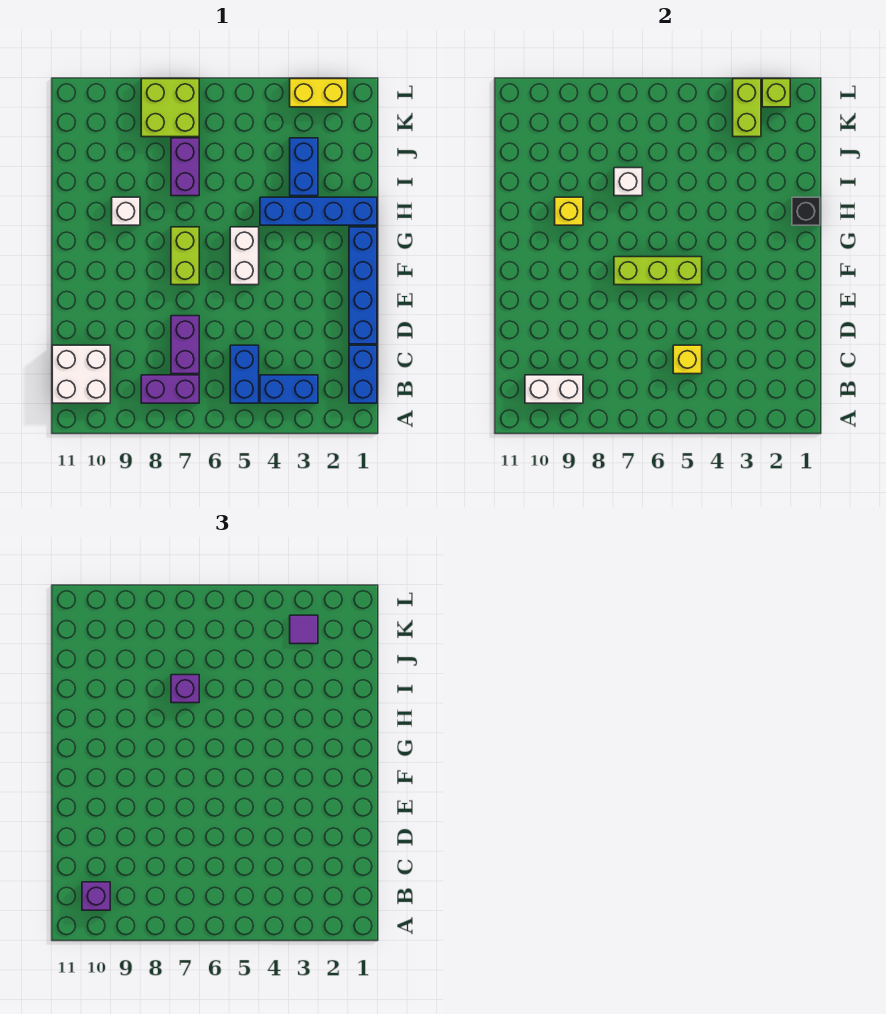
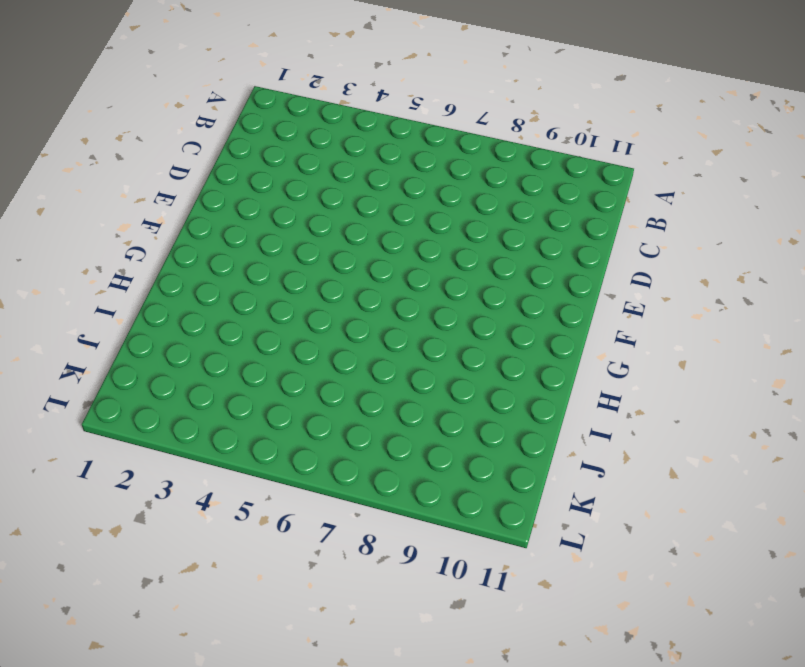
none -> blue 1x2 brick [349,345,377,403]
none -> blue 1x2 brick [260,375,318,403]
none -> blue 1x2 brick [230,345,259,403]

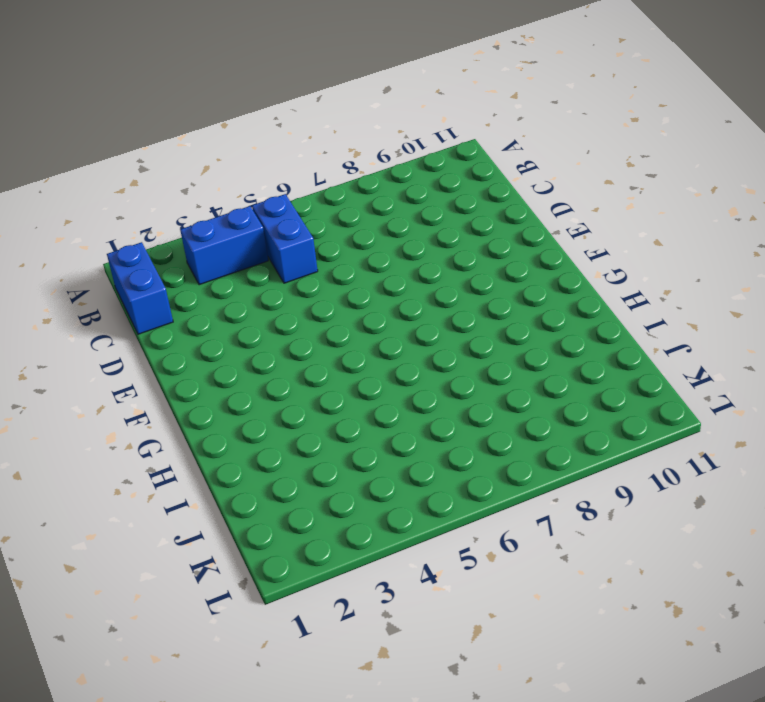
none -> purple 1x2 brick [141,375,199,403]
none -> white 2x2 brick [52,345,110,403]
none -> purple 1x2 brick [171,316,199,374]

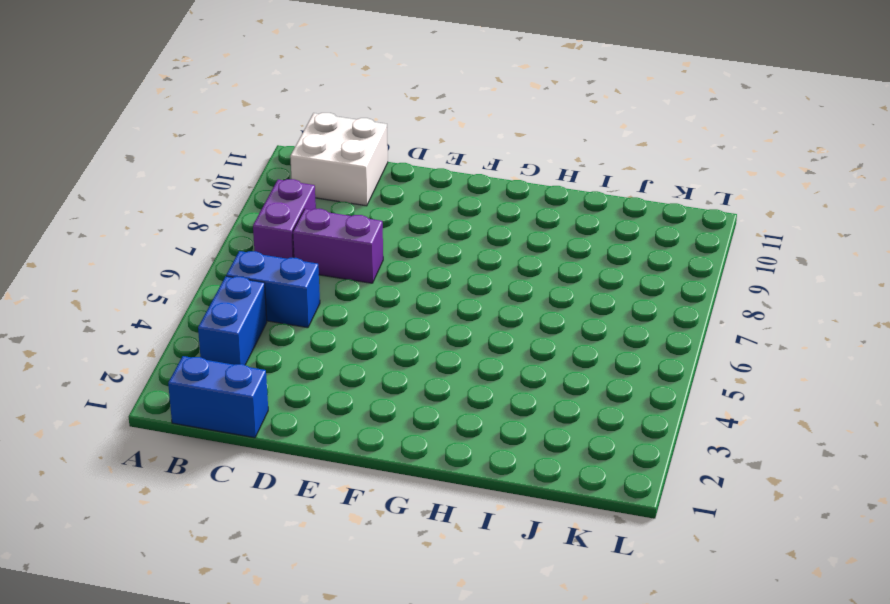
none -> blue 1x4 brick [349,227,377,344]
none -> white 1x2 brick [230,227,259,285]
none -> lime 1x2 brick [171,227,199,285]

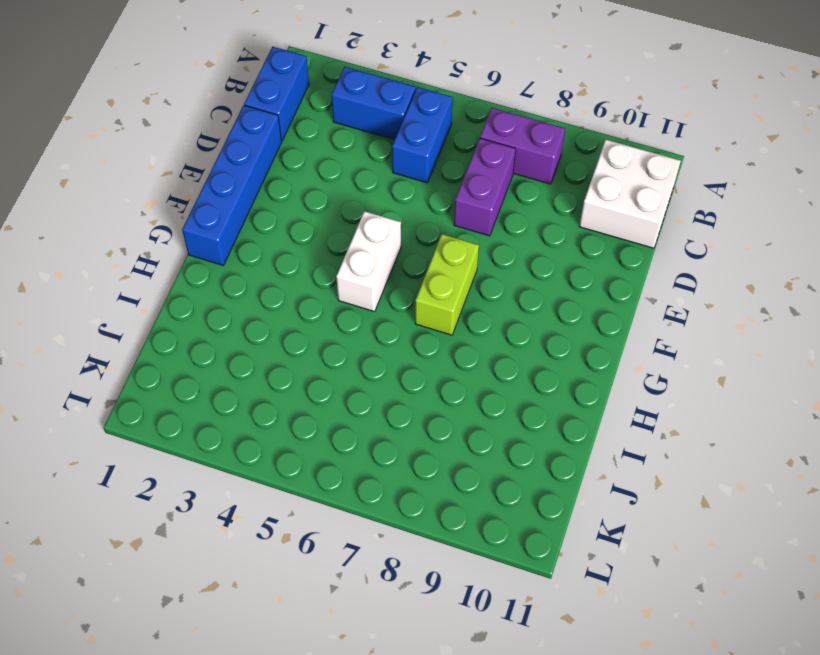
none -> blue 1x4 brick [260,197,377,225]
none -> white 1x1 brick [112,197,140,225]
none -> blue 1x2 brick [290,138,318,196]

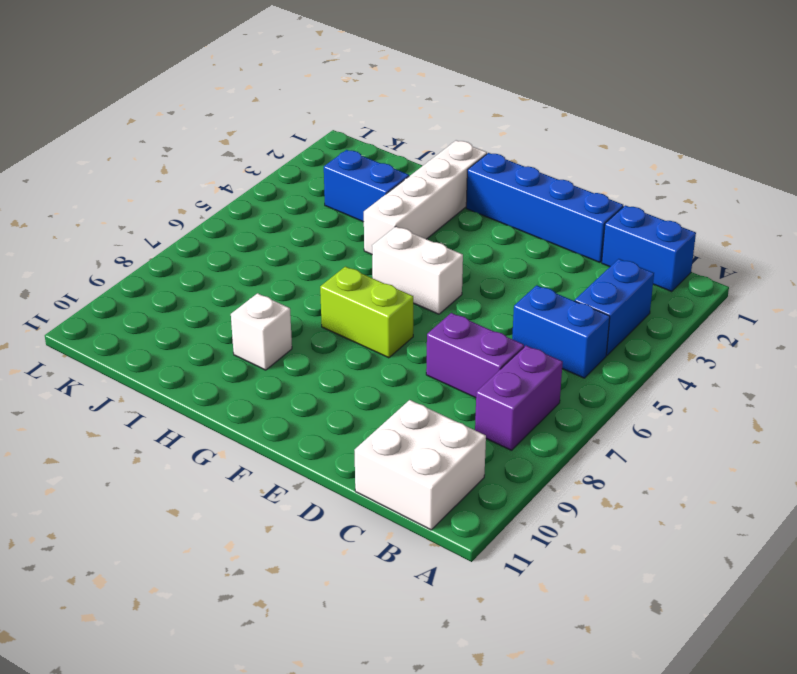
white 1x4 brick [364,140,487,254] -> blue 1x4 brick [260,197,377,225]
none -> purple 1x2 brick [171,138,199,196]
none -> lime 2x2 brick [141,79,199,137]
none -> yellow 1x2 brick [290,79,347,107]

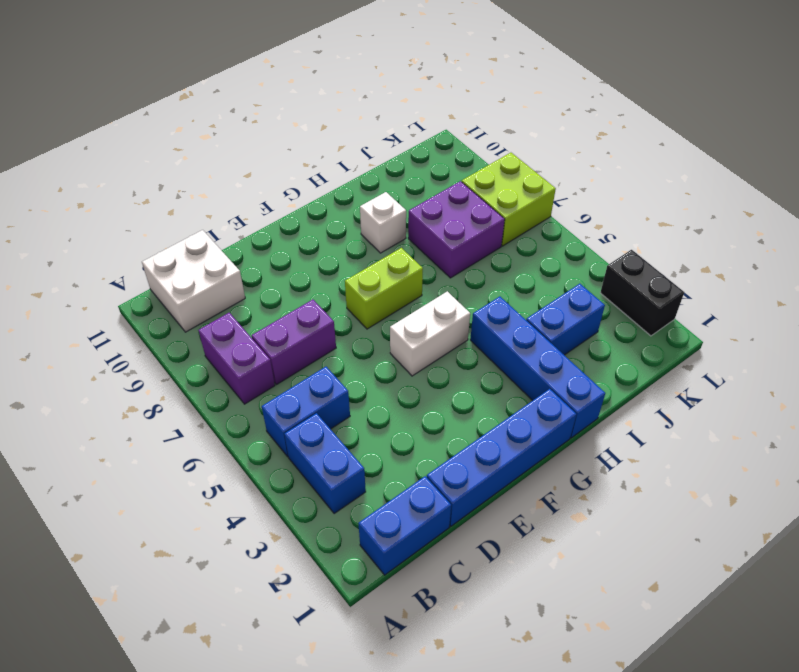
purple 2x2 brick [408,181,505,278] -> purple 1x2 brick [171,138,199,196]
black 1x2 brick [600,250,684,336] -> yellow 1x2 brick [290,79,347,107]
none -> white 1x2 brick [525,375,583,403]
none -> yellow 1x1 brick [673,345,702,374]
none -> lime 1x3 brick [614,257,702,285]

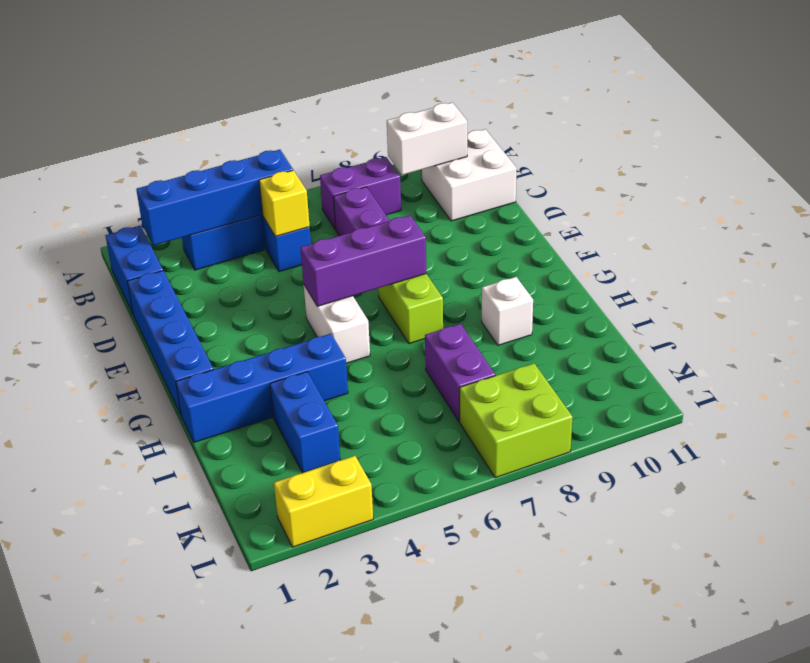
blue 1x4 brick [136,150,293,245] -> none
purple 1x3 brick [300,215,426,306] -> lime 1x3 brick [614,257,702,285]
none -> black 1x1 brick [792,197,820,225]
none -> yellow 1x1 brick [555,197,583,225]
none -> white 1x1 brick [614,168,642,196]

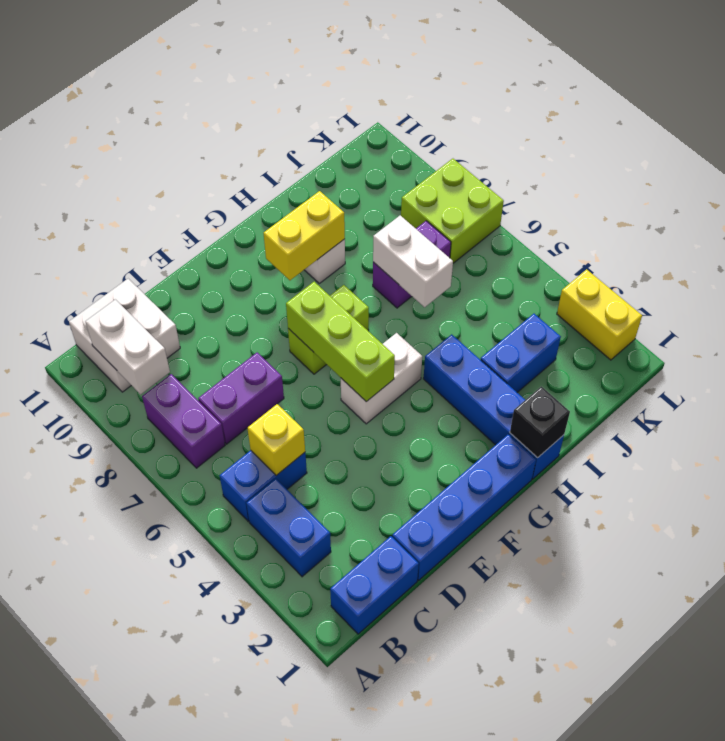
yellow 1x2 brick [264,191,345,280] -> yellow 1x1 brick [555,197,583,225]
white 1x2 brick [373,216,453,307] -> white 1x1 brick [614,168,642,196]
none -> lime 1x2 brick [733,79,761,137]
none -> lime 1x1 brick [762,79,790,107]
none -> purple 1x1 brick [82,882,110,910]

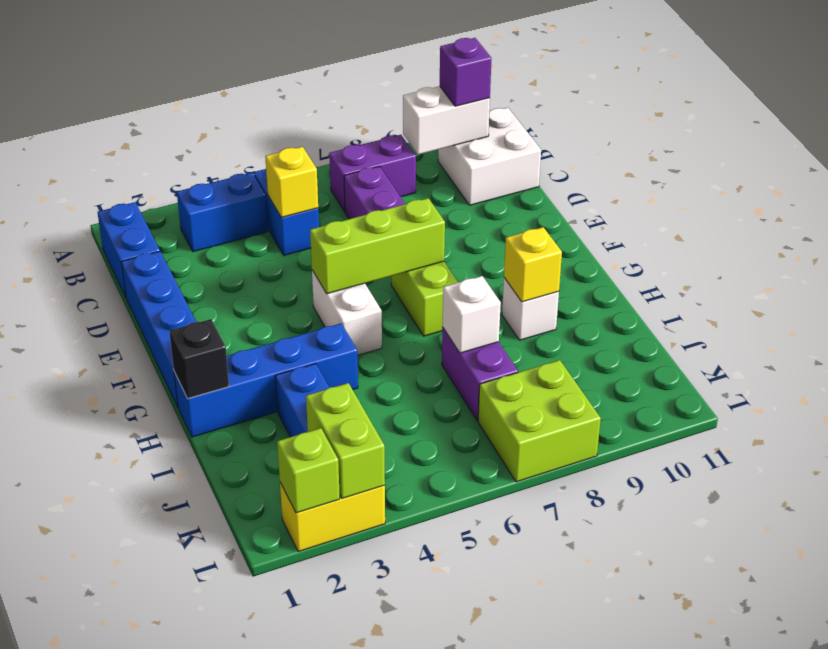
none -> purple 1x1 brick [171,675,199,703]
none -> purple 1x1 tile [290,615,318,644]

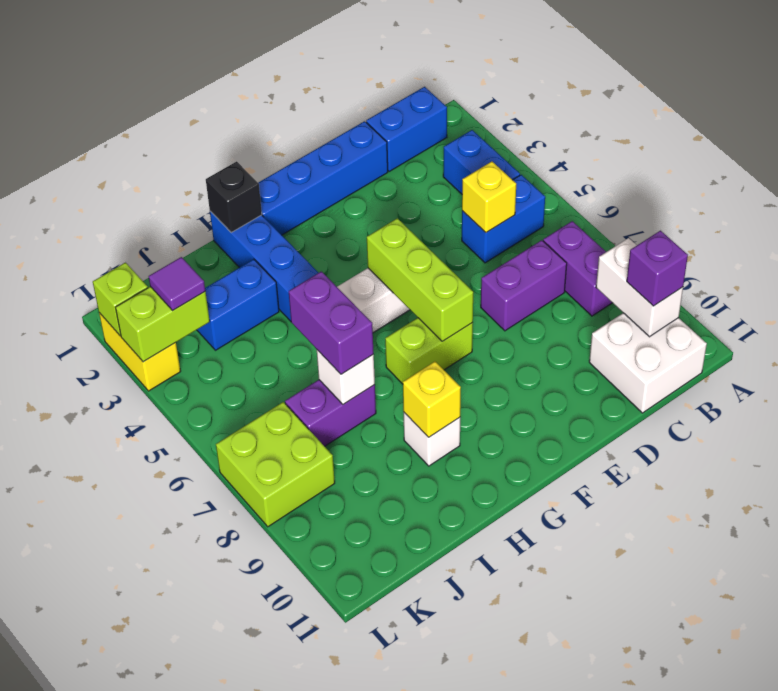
purple 1x2 brick [289,271,374,374] -> purple 1x1 brick [171,675,199,703]

